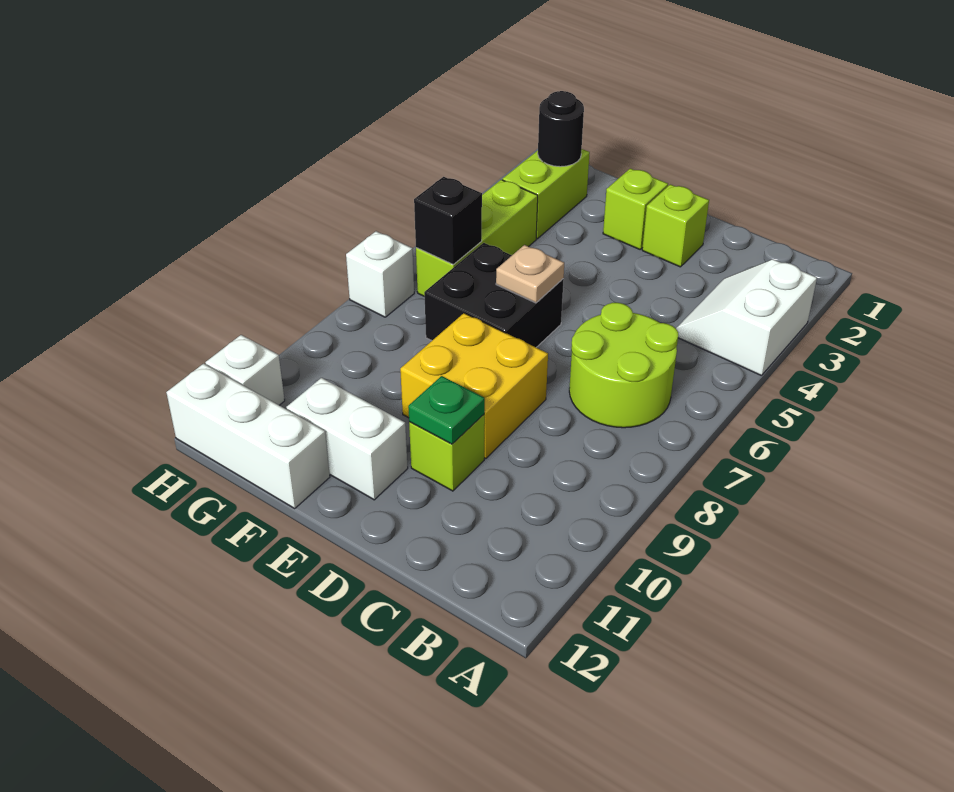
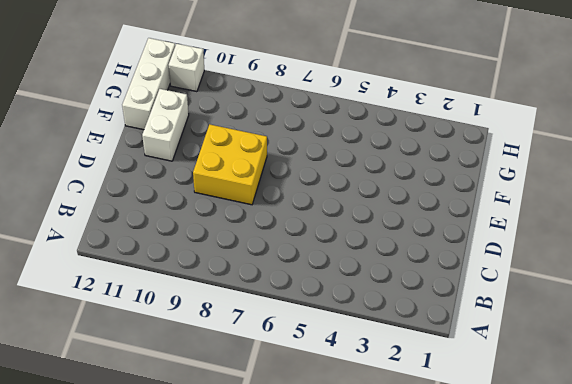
none -> white 2x2 slope [676,259,817,376]
none -> lime 2x2 round brick [569,303,678,428]
none -> lime 1x1 brick [642,184,709,267]

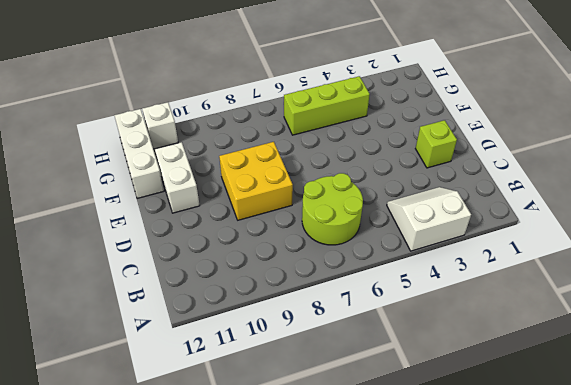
none -> lime 1x1 brick [409,414,485,491]
none -> lime 1x1 brick [603,168,668,249]
none -> black 2x2 brick [424,243,564,347]

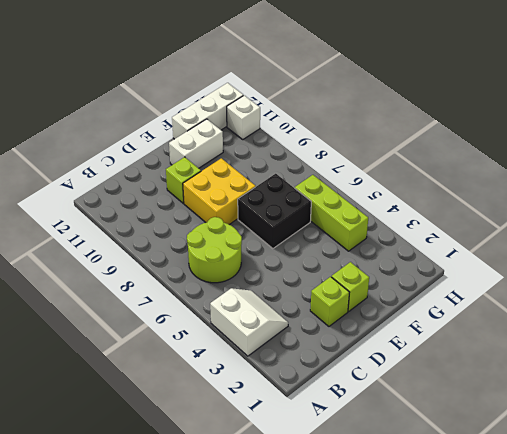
none -> lime 1x2 brick [502,149,590,239]
none -> white 1x1 brick [346,231,414,317]
none -> green 1x1 plate [408,376,485,444]

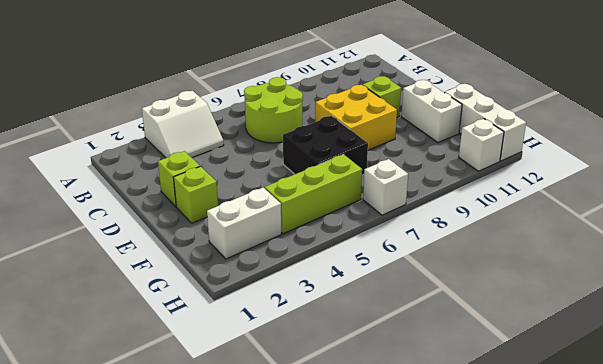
white 1x2 brick [207,188,281,259] -> lime 1x2 brick [502,149,590,239]
none -> green 1x1 plate [408,376,485,444]
none -> tan 1x1 plate [496,245,564,303]
none -> black 1x1 round brick [538,91,584,167]

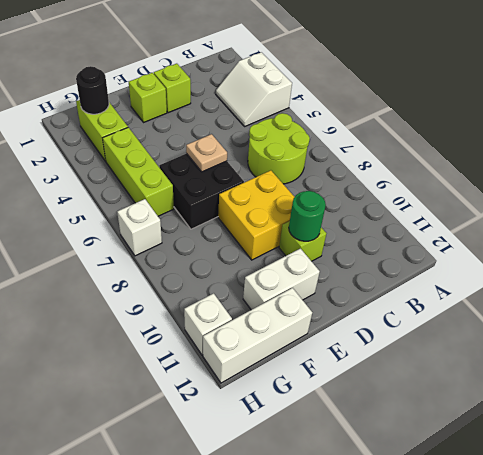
green 1x1 round brick [289,191,326,241] -> green 1x1 plate [408,376,485,444]
none -> black 1x1 brick [414,177,482,264]

